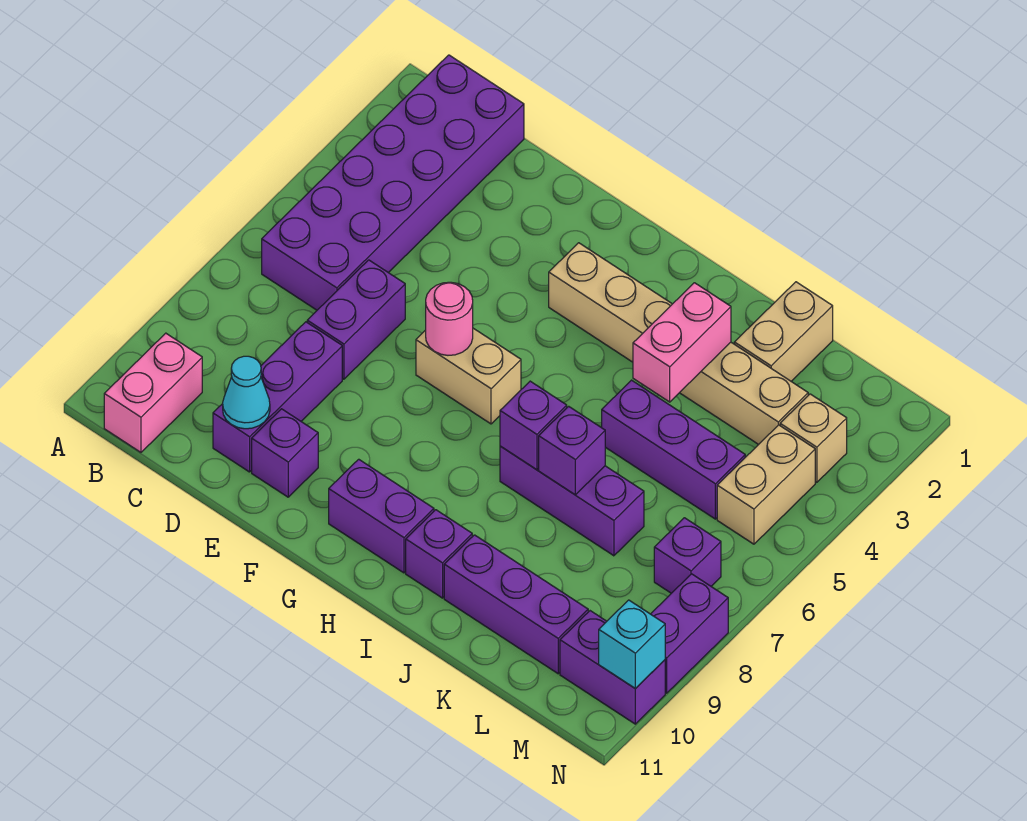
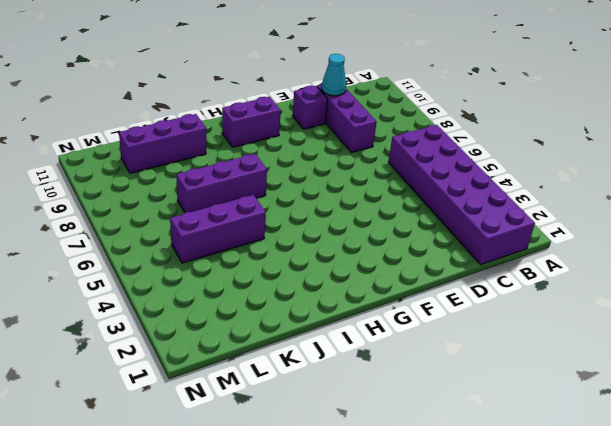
none -> pink 1x2 brick [104,333,202,452]
none -> purple 1x2 brick [307,260,405,379]
none -> tan 1x2 brick [416,328,521,424]

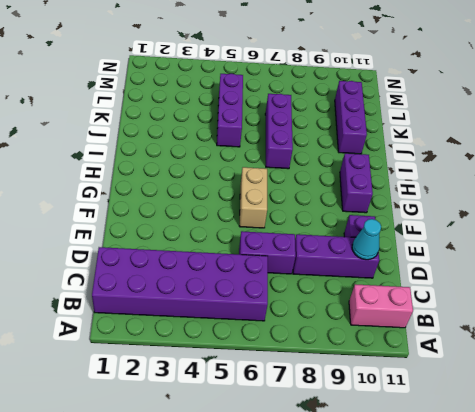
none -> tan 1x6 brick [549,243,808,444]
none -> purple 1x1 brick [406,510,472,598]
none -> tan 1x2 brick [734,282,833,381]

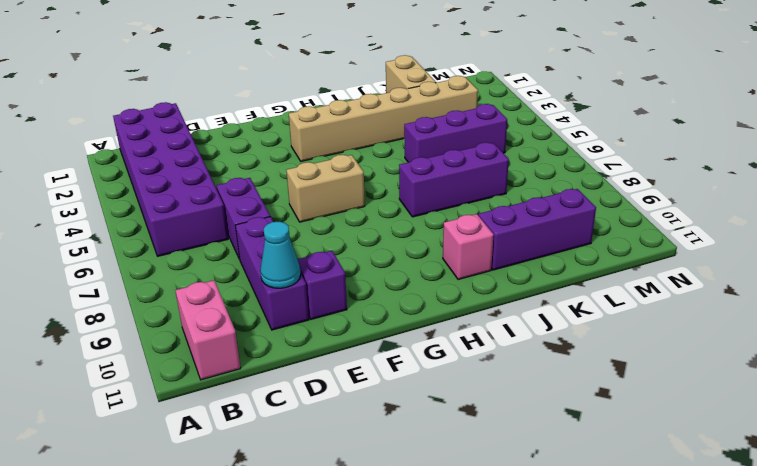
pink 1x1 brick [443,214,494,280] -> purple 1x1 brick [406,510,472,598]
none -> purple 1x2 brick [329,459,434,573]
none -> tan 1x1 brick [780,394,847,482]
none -> tan 1x2 brick [717,425,815,544]

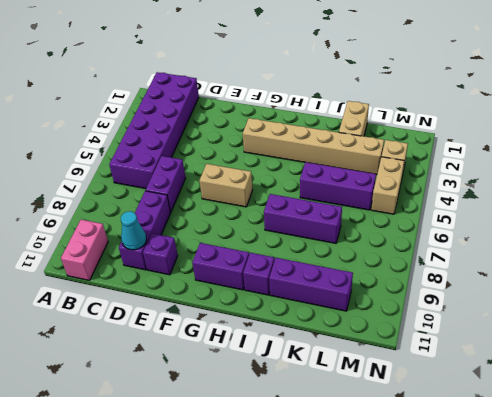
none -> purple 1x1 brick [654,518,721,593]
none -> purple 1x2 brick [560,611,665,724]
none -> purple 1x2 brick [651,574,728,693]

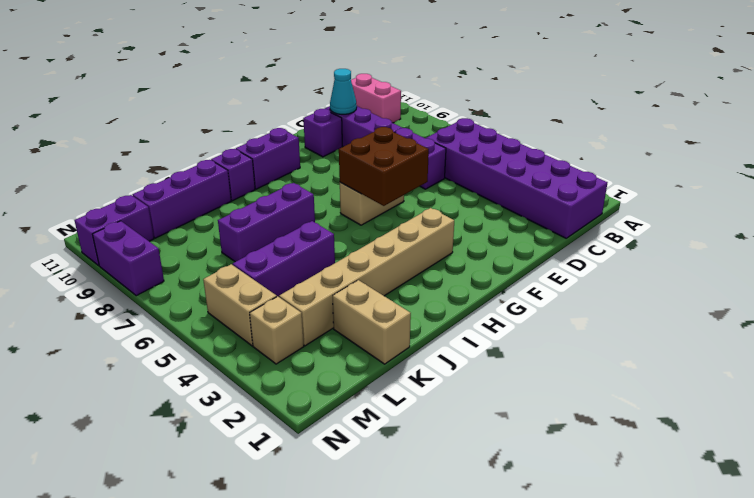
brown 2x2 brick [339,127,429,206] -> pink 1x1 round brick [426,282,473,355]
none -> purple 1x1 brick [654,518,721,593]
none -> purple 1x1 brick [500,381,567,470]
none -> pink 1x2 brick [633,283,731,402]

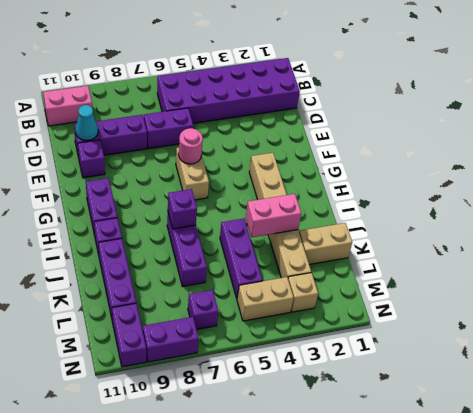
none -> purple 1x1 brick [539,406,605,495]
none -> cyan 1x1 brick [599,600,665,689]

